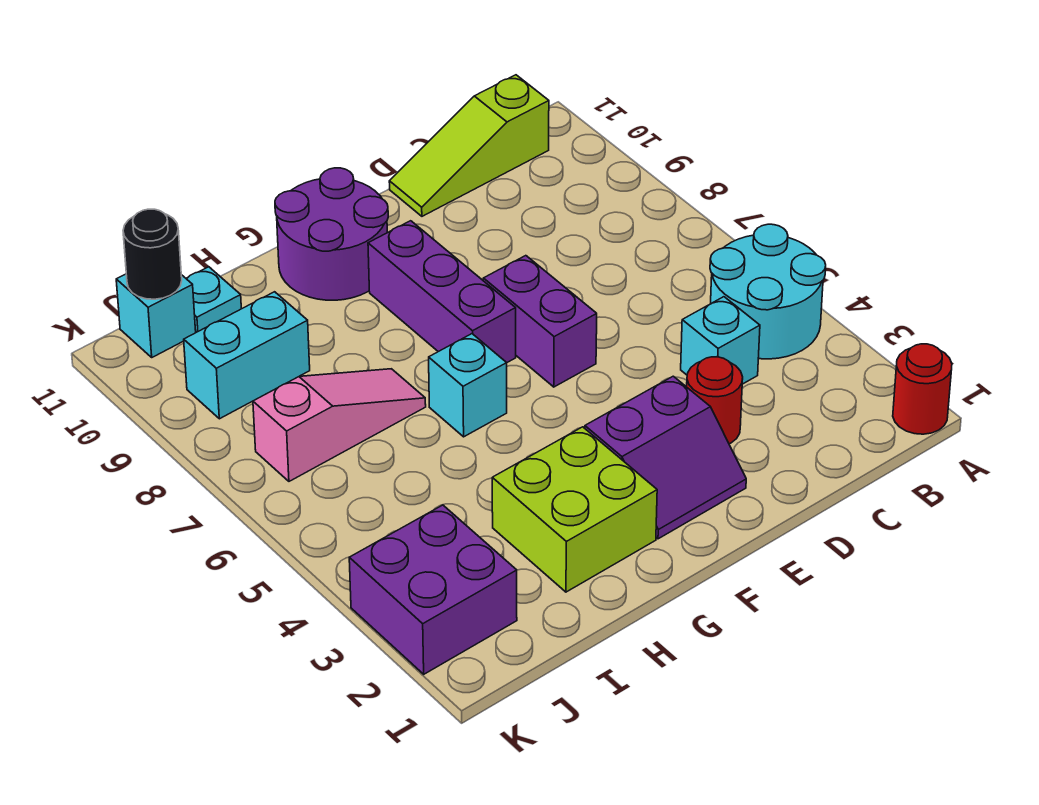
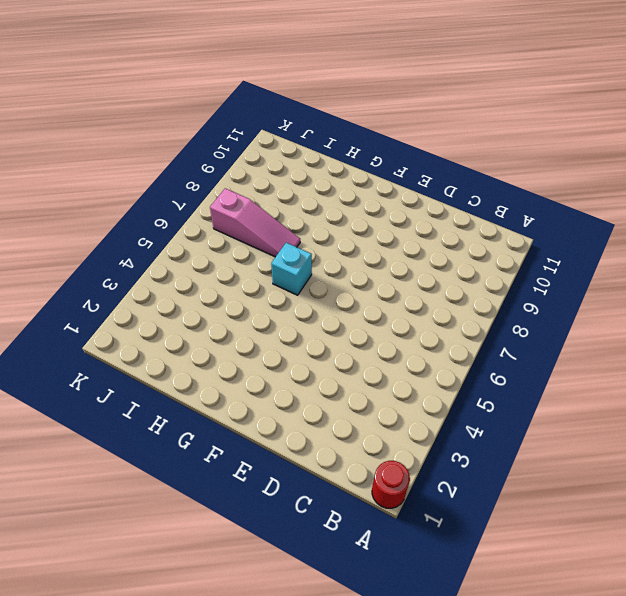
none -> cyan 2x2 round brick [710,224,826,359]
none -> lime 1x3 slope [389,75,549,216]
none -> cyan 1x1 brick [681,297,760,384]

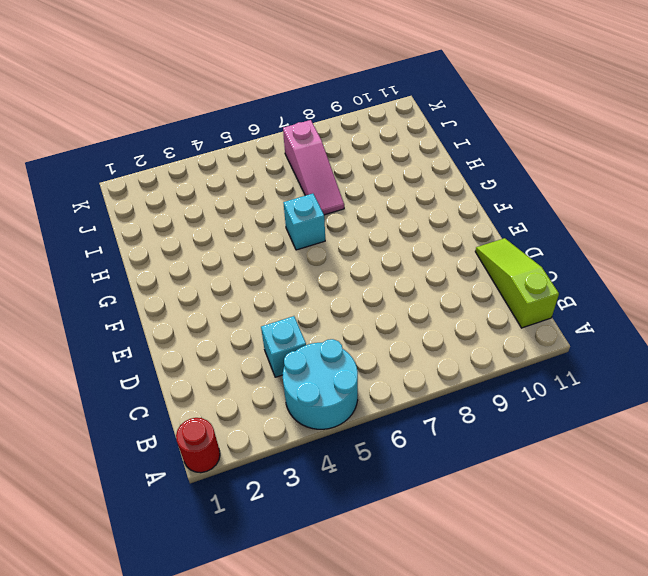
none -> red 1x1 round brick [687,357,743,444]
none -> purple 2x2 slope [585,376,746,539]
none -> purple 1x2 brick [483,256,597,387]

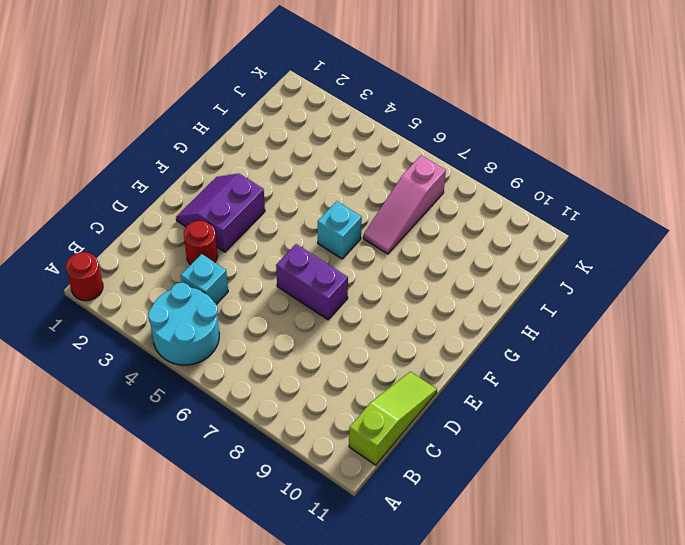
none -> purple 1x3 brick [368,221,516,363]
none -> purple 2x2 round brick [275,168,388,300]
none -> lime 2x2 brick [492,427,657,592]

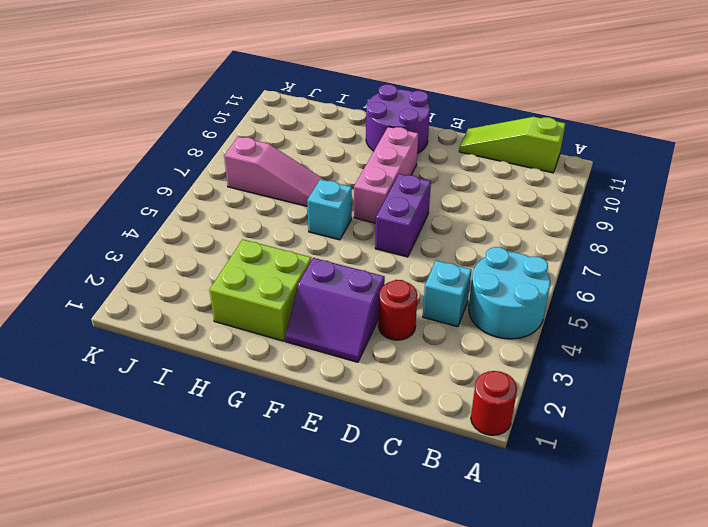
pink 1x3 brick [354,127,418,223] -> purple 1x3 brick [368,221,516,363]
none -> cyan 1x2 brick [184,292,310,419]
none -> cyan 1x1 plate [186,267,241,332]
none -> purple 2x2 brick [349,505,517,674]

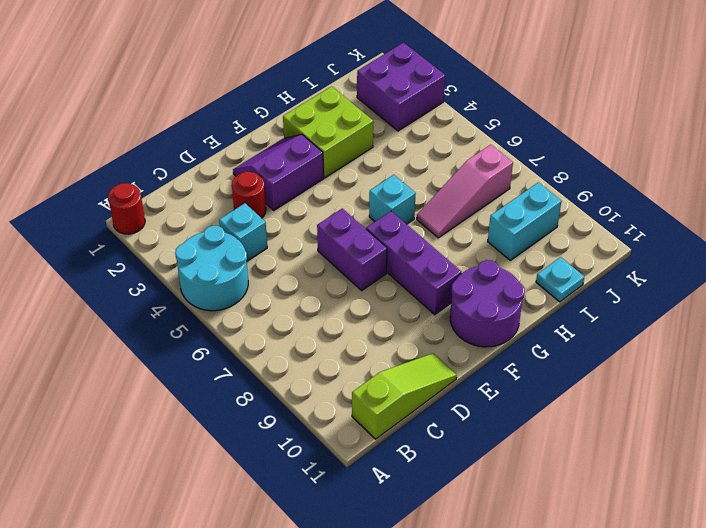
none -> cyan 1x1 brick [116,274,196,357]
none -> black 1x1 round brick [123,209,182,299]

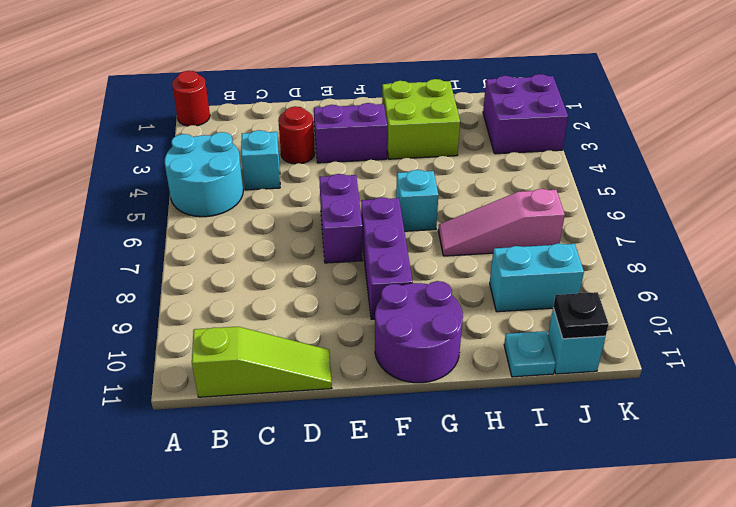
black 1x1 plate [553,292,609,339] -> black 1x1 round brick [123,209,182,299]

